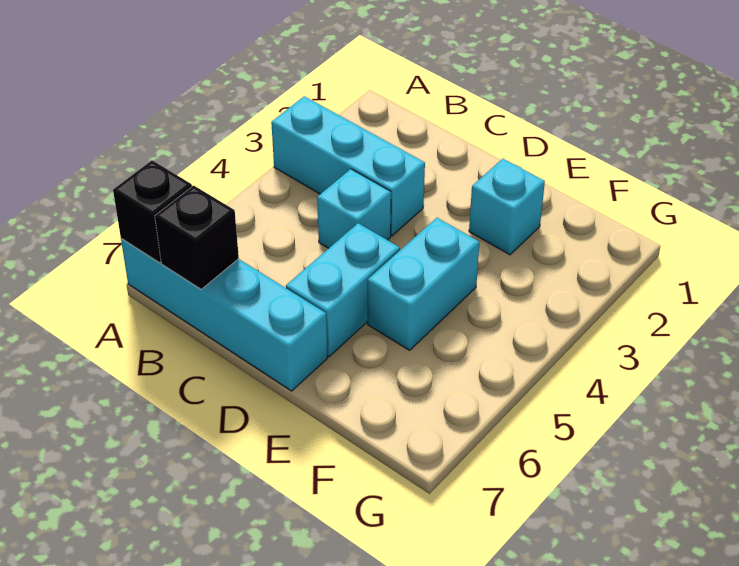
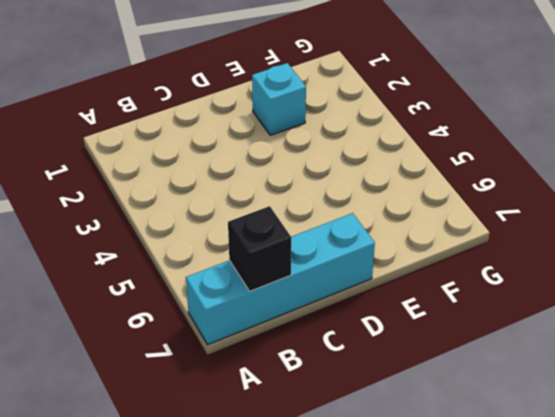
none -> cyan 1x3 brick [271,96,425,236]
none -> cyan 1x1 brick [317,169,391,248]

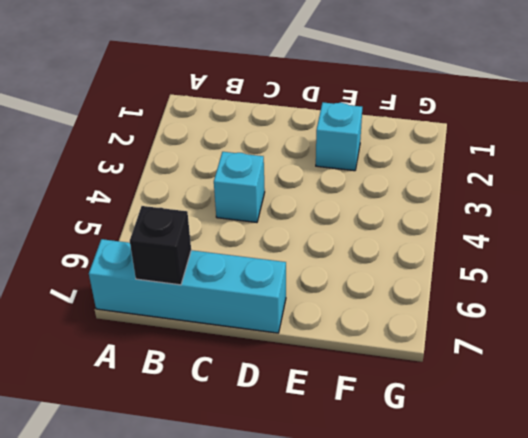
none -> cyan 1x3 brick [271,96,425,236]
none -> cyan 1x2 brick [286,223,400,356]

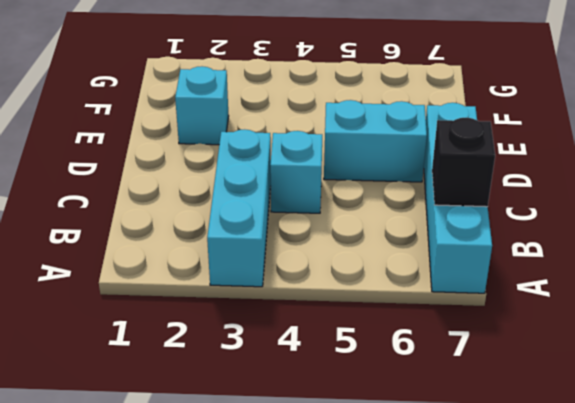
none -> cyan 1x2 brick [368,218,479,350]
none -> black 1x1 brick [113,160,192,262]

